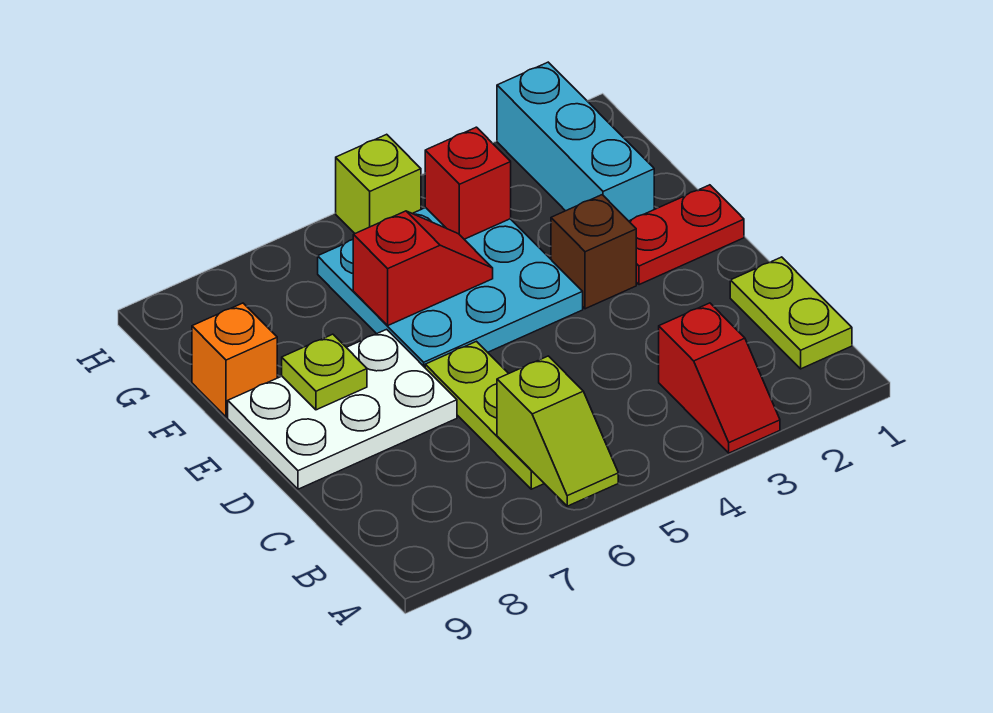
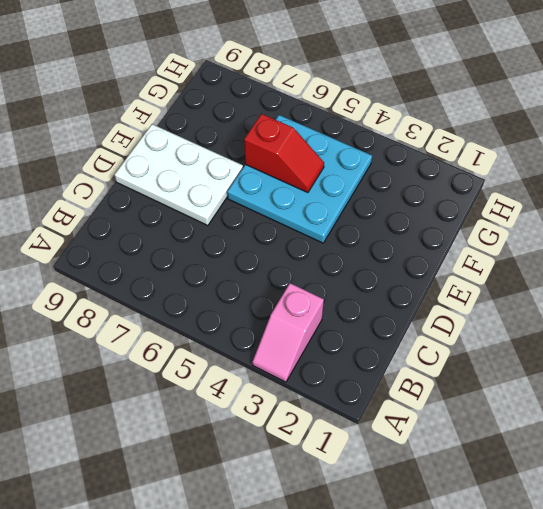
pink 1x2 slope [252,283,324,382] -> red 1x2 slope [659,303,780,453]
none -> lime 1x2 plate [730,257,852,369]
none -> lime 1x3 plate [425,341,544,489]
none -> red 1x2 plate [629,185,744,285]

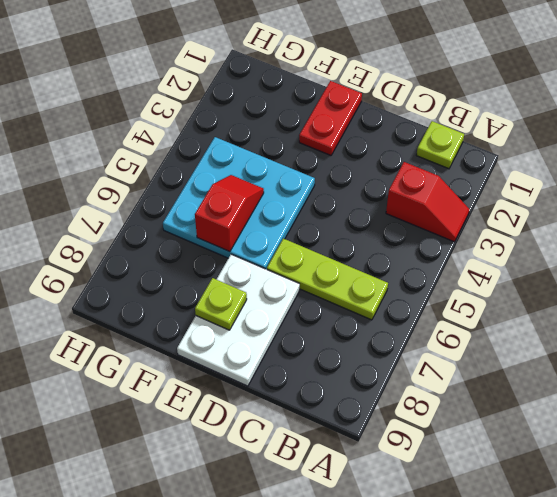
lime 1x1 plate [416,121,464,169] -> lime 1x2 plate [730,257,852,369]
none -> brown 1x1 brick [551,195,636,309]
none -> cyan 1x3 brick [497,62,654,221]
none -> orange 1x1 brick [192,303,277,417]

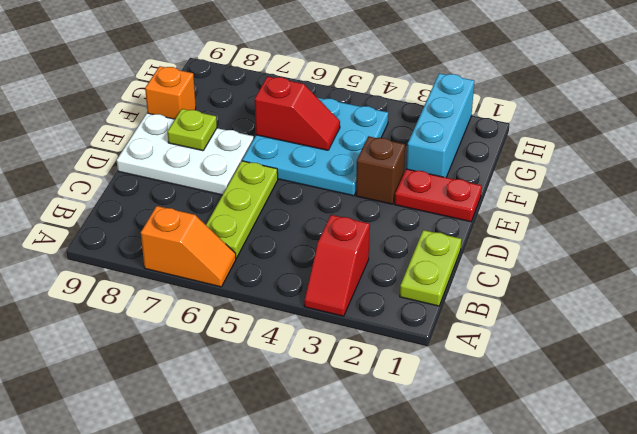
orange 1x2 slope [141,206,236,287] -> none
none -> lime 1x1 brick [336,134,421,233]
none -> lime 1x2 slope [497,356,618,506]
none -> red 1x1 brick [425,127,511,239]

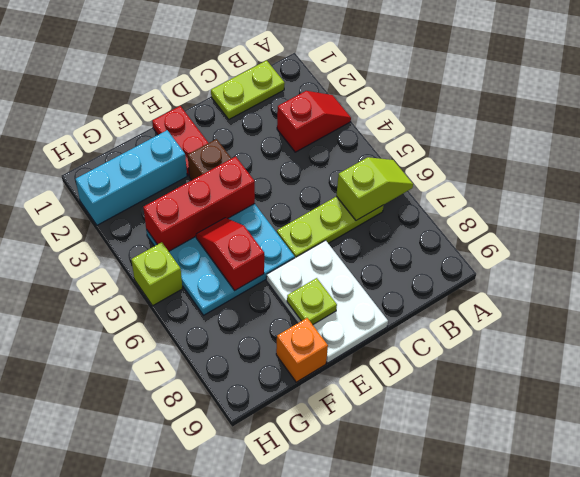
red 1x3 brick [143,156,255,251] -> red 1x1 brick [425,127,511,239]

